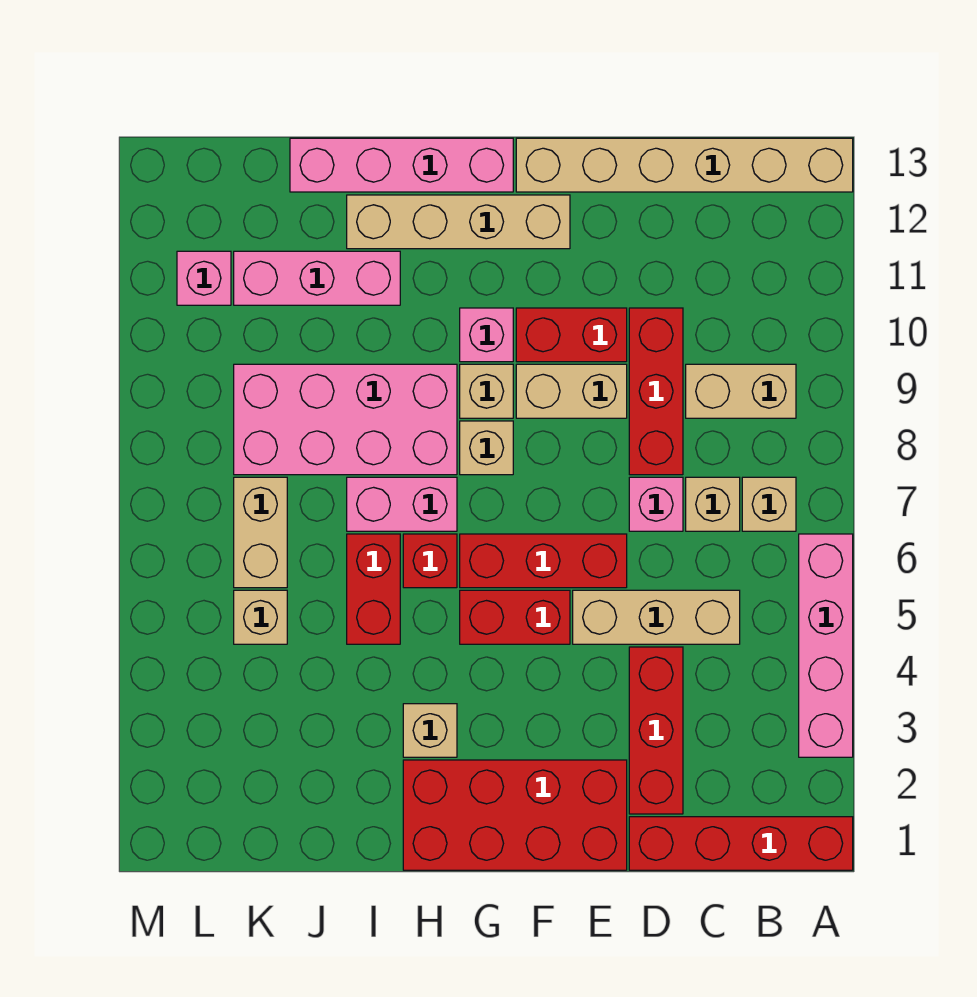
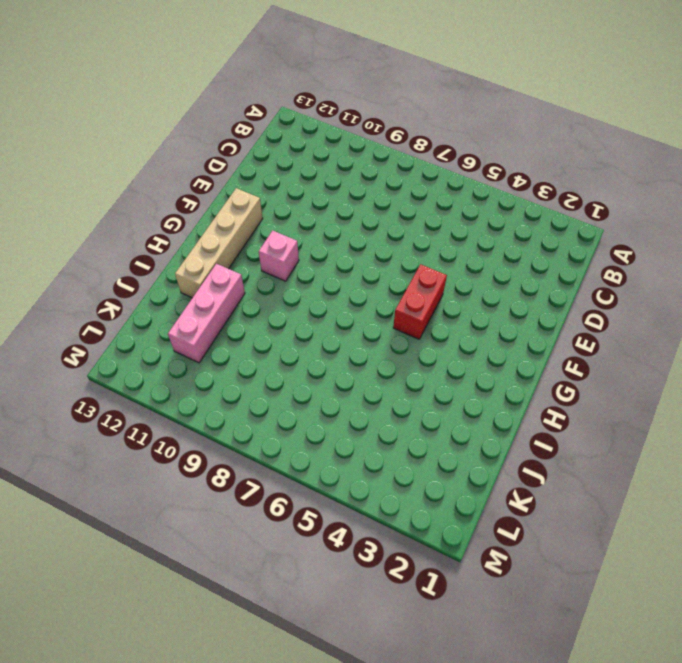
none -> red 1x4 brick [629,817,853,870]
none -> pink 1x4 brick [799,534,853,757]
none -> tan 1x6 brick [516,138,853,192]

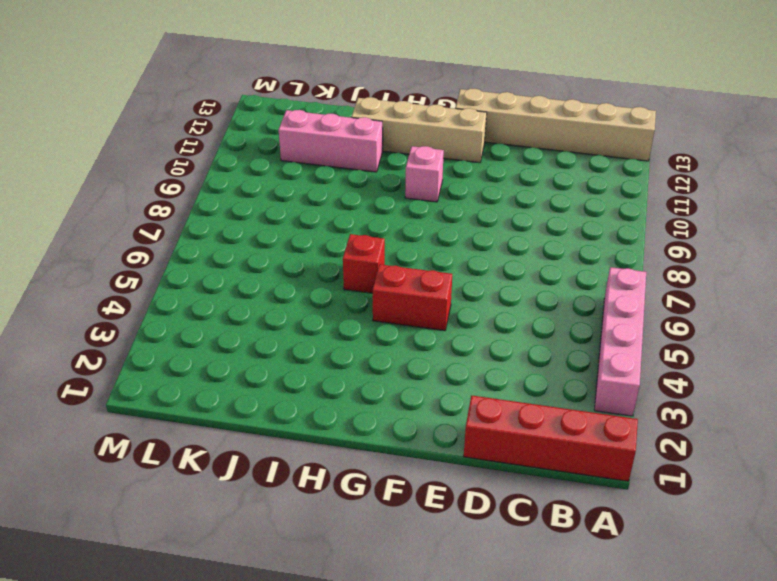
none -> tan 1x1 brick [742,477,796,531]
none -> tan 1x2 brick [686,364,796,418]
none -> tan 1x3 brick [573,590,740,644]

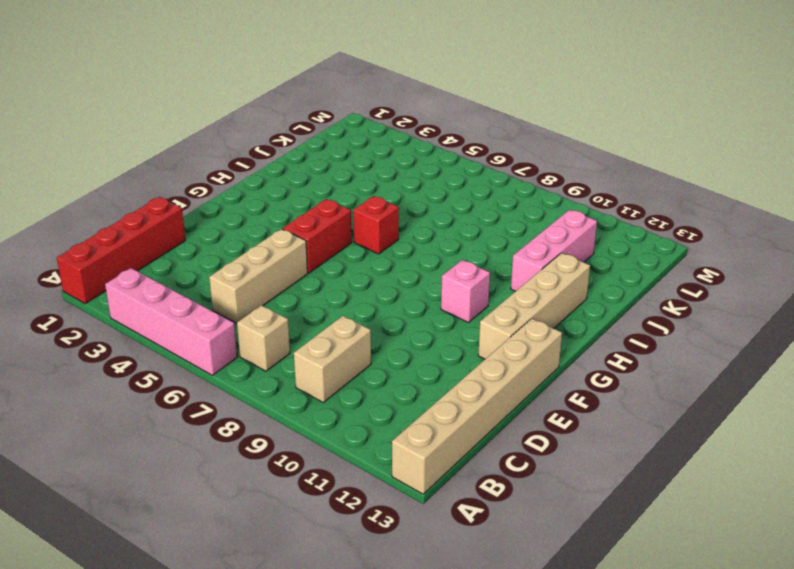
none -> tan 1x1 brick [686,477,740,531]
none -> red 1x3 brick [629,647,683,814]
none -> pink 1x1 brick [629,477,683,531]

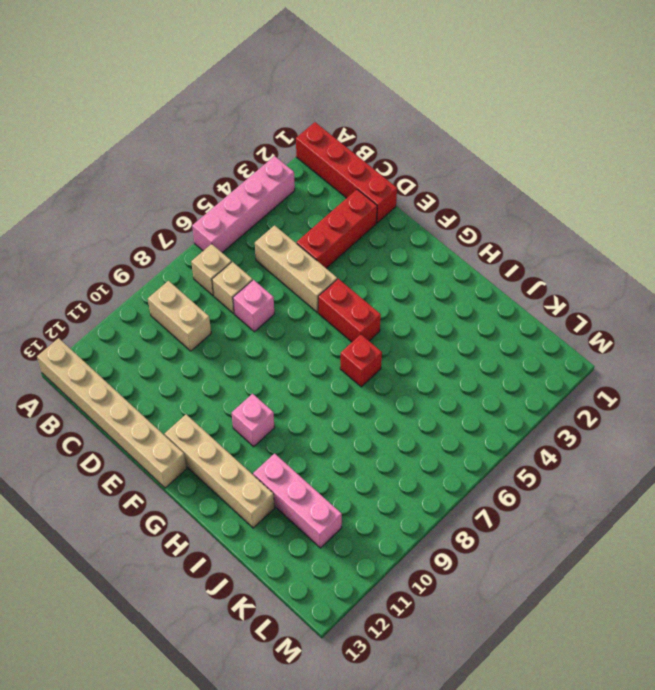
none -> red 1x3 brick [629,308,683,475]
none -> red 2x4 brick [403,760,627,870]
none -> red 1x3 brick [460,534,627,588]

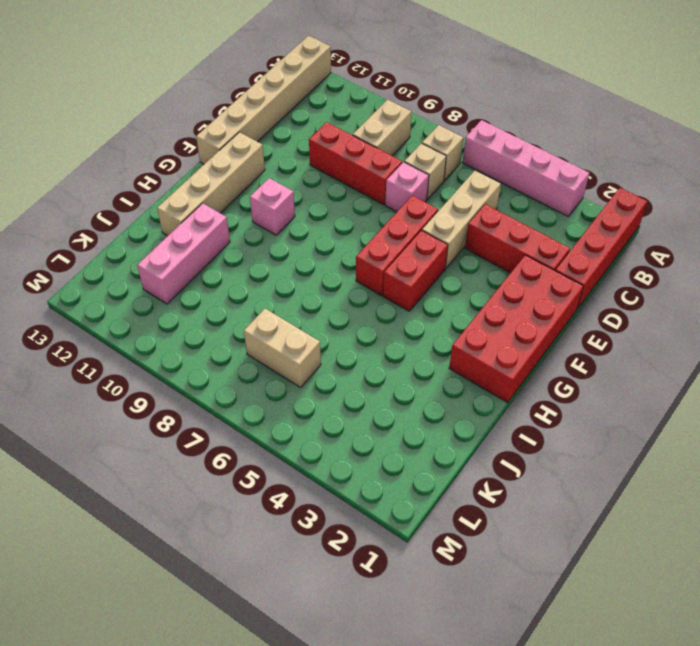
none -> tan 1x2 brick [516,364,627,418]
none -> red 1x2 brick [516,308,627,362]
none -> tan 1x1 brick [460,421,513,475]

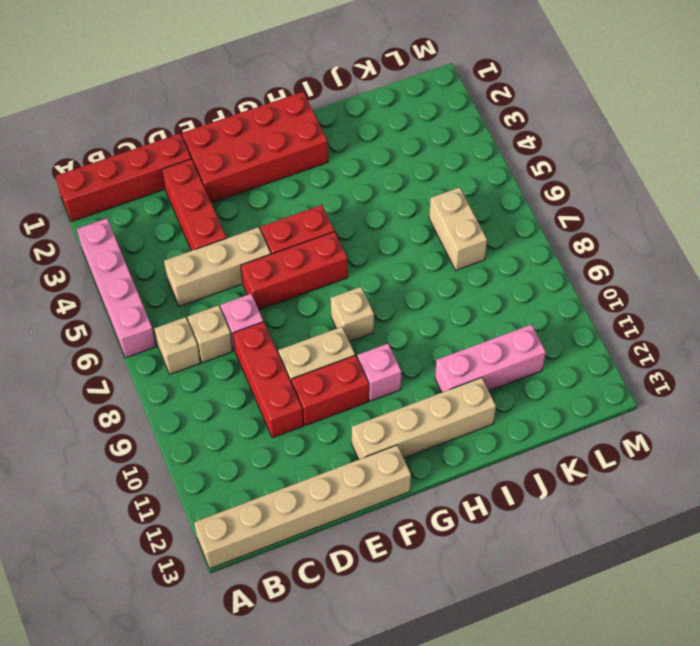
none -> tan 1x2 brick [686,364,796,418]
none -> tan 1x1 brick [460,364,513,418]
none -> pink 1x4 brick [290,138,513,192]

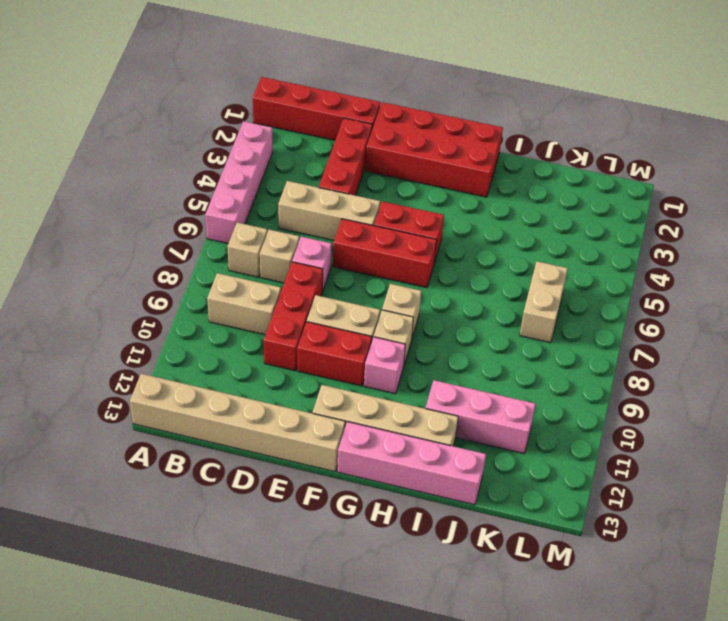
none -> tan 1x1 brick [403,704,457,757]
none -> red 1x1 brick [403,534,457,588]
none -> pink 1x2 brick [347,477,457,531]

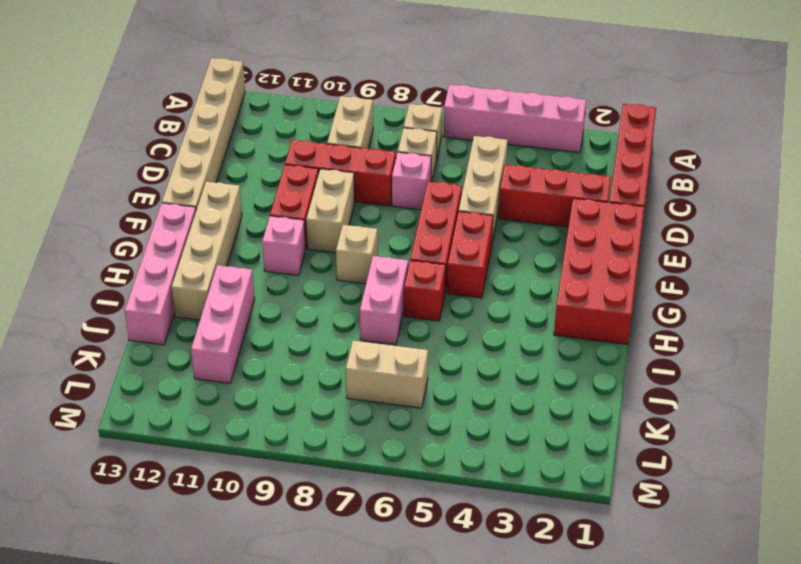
none -> tan 1x1 brick [460,364,513,418]
none -> tan 1x1 brick [403,704,457,757]
none -> pink 2x4 brick [234,364,457,475]

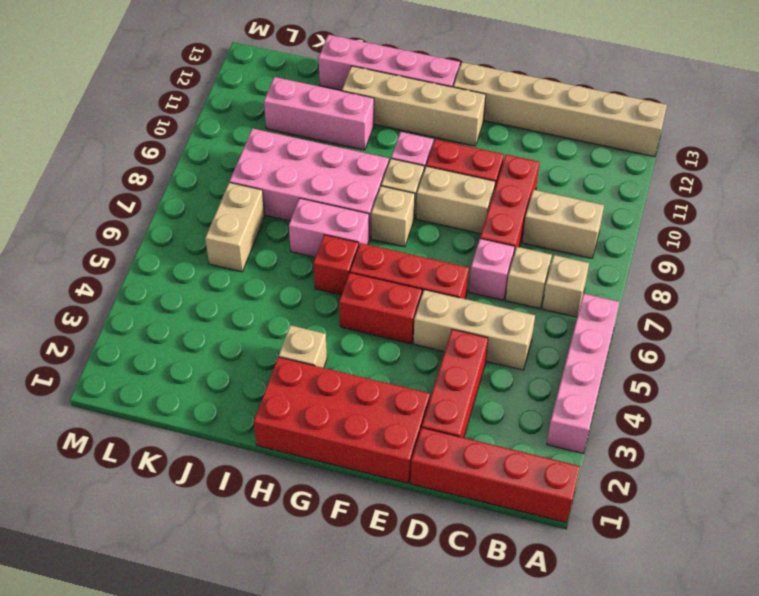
none -> red 1x2 brick [347,534,400,644]
none -> tan 1x1 brick [234,590,287,644]
none -> pink 1x1 brick [177,251,231,305]

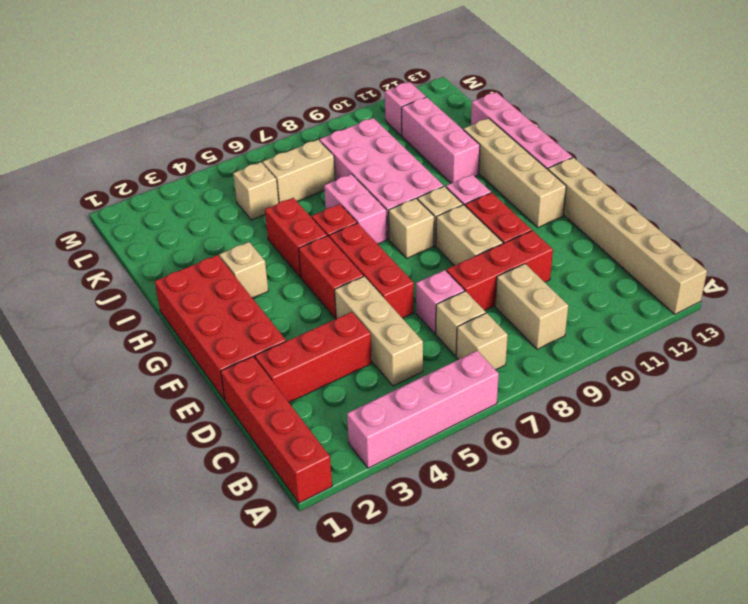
red 1x2 brick [265,198,327,277] -> red 1x2 brick turned to [347,534,400,644]

